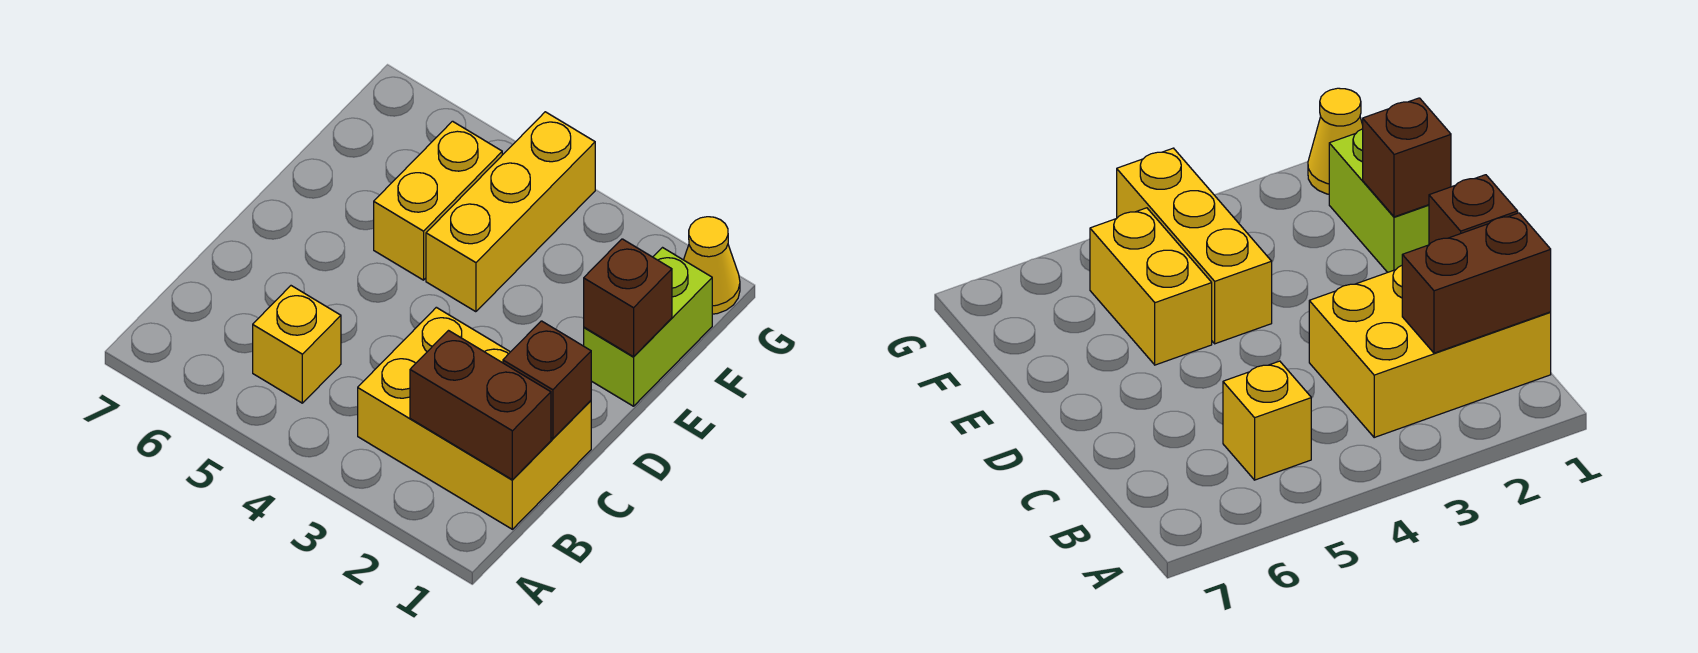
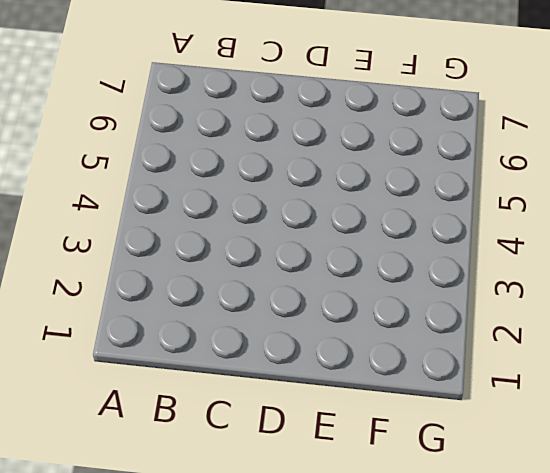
none -> yellow 2x3 brick [358,307,591,529]
none -> yellow 1x1 brick [253,286,341,403]

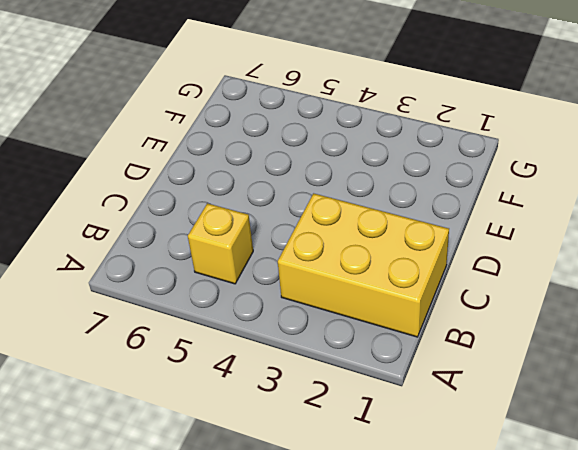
none -> lime 1x2 brick [584,248,712,406]
none -> yellow 1x3 brick [426,112,595,312]

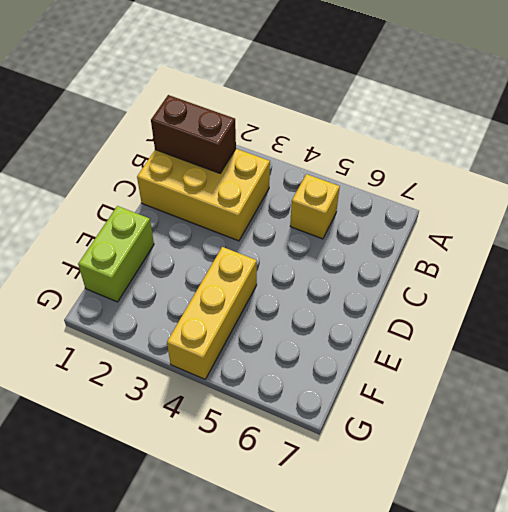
none -> yellow 1x2 brick [374,121,502,280]
none -> yellow 1x1 cone [684,217,740,314]

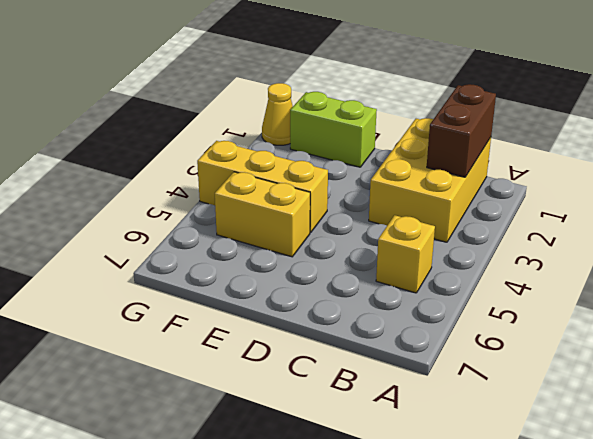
none -> brown 1x1 brick [503,321,591,439]
none -> brown 1x1 brick [584,239,672,357]

